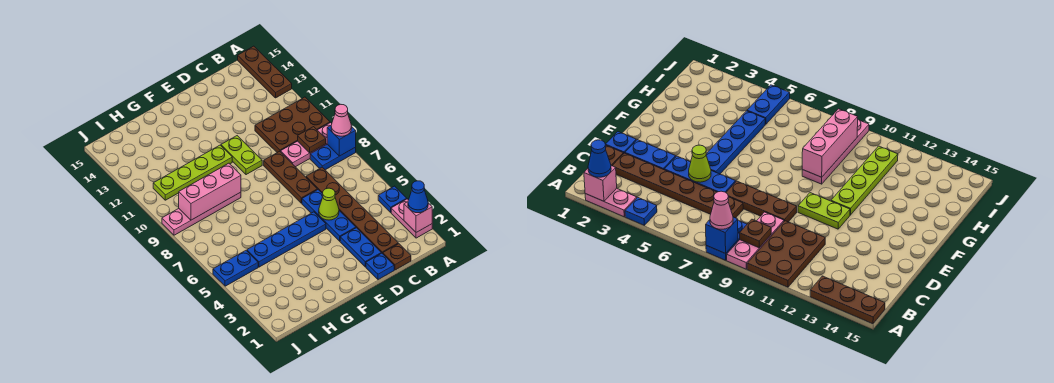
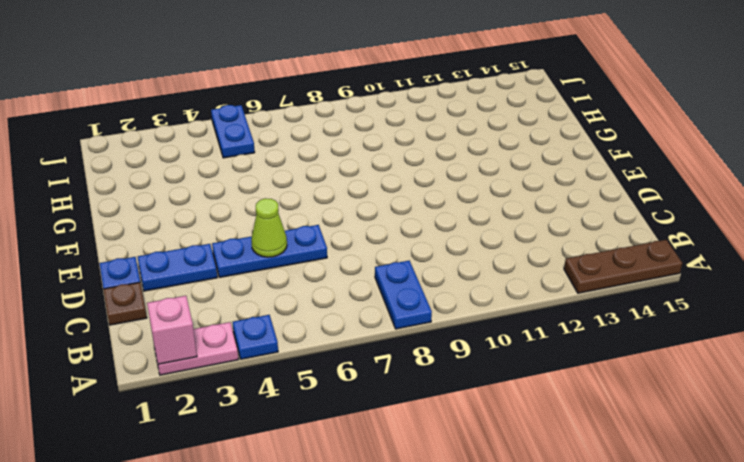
none -> pink 1x3 plate [281,123,332,167]
none -> brown 2x3 plate [255,97,330,152]
none -> brown 1x6 plate [306,167,398,254]

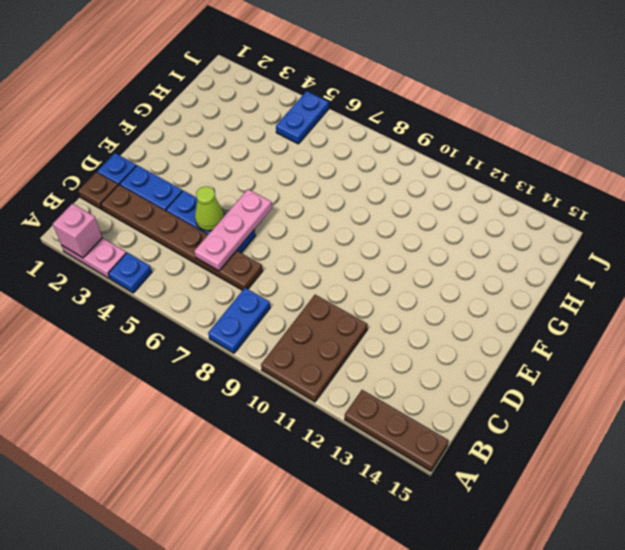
pink 1x3 plate [194,189,272,271] -> pink 1x3 plate moved to [281,123,332,167]
none -> brown 1x3 plate [264,151,317,203]
none -> blue 1x4 plate [247,212,326,267]
none -> lime 1x2 plate [221,136,262,175]

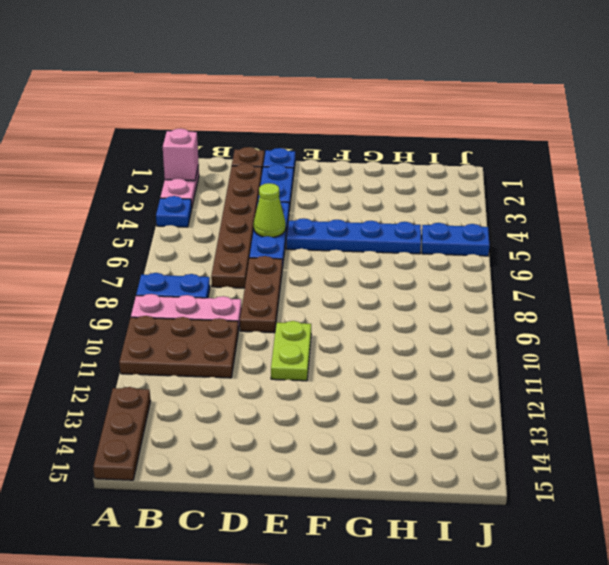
none -> lime 1x4 plate [153,145,232,200]
none -> pink 1x4 plate [162,192,241,235]
none -> blue 1x1 brick [327,126,356,156]

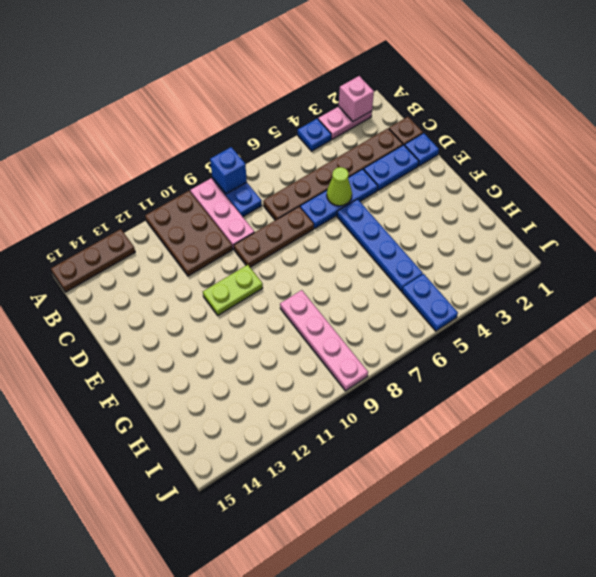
none -> lime 1x4 plate [153,145,232,200]
none -> brown 1x1 plate [298,127,326,153]
none -> pink 1x3 brick [179,163,241,220]

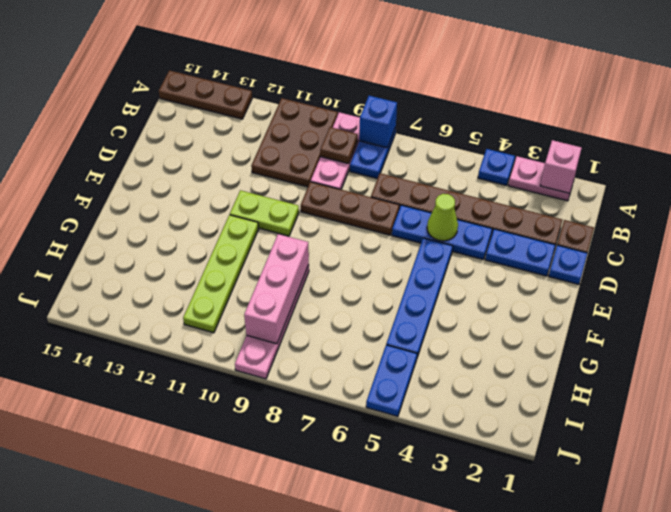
none -> blue 1x1 cone [408,181,428,213]
none -> pink 1x1 cone [331,104,352,136]

